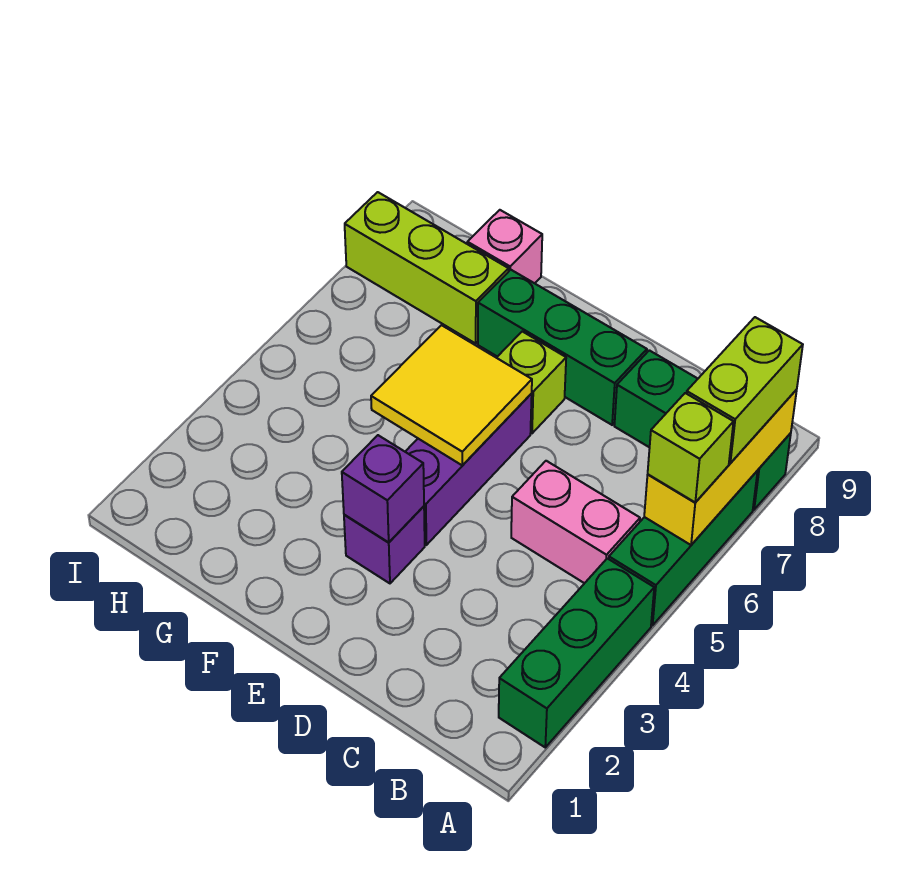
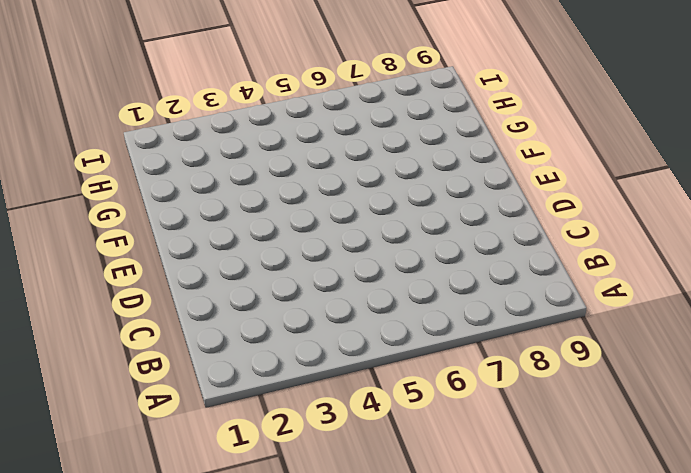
none -> green 1x3 brick [499,558,654,747]
none -> green 1x3 brick [609,471,758,625]
none -> green 1x3 brick [614,350,791,510]

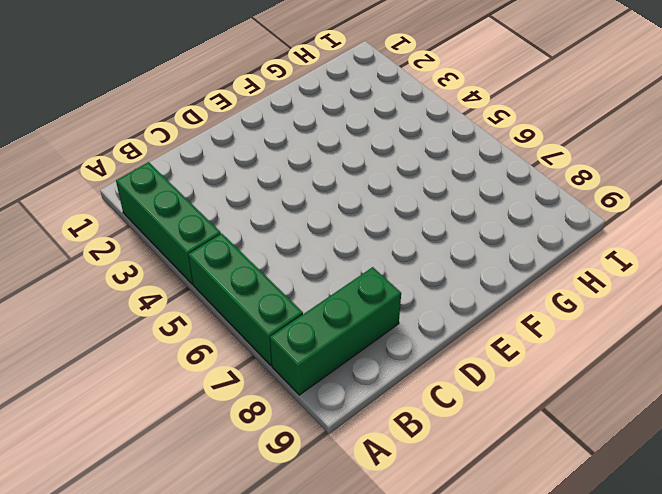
none -> pink 1x2 brick [511,461,640,583]
none -> green 1x3 brick [478,270,647,425]
none -> purple 1x1 brick [344,506,425,583]

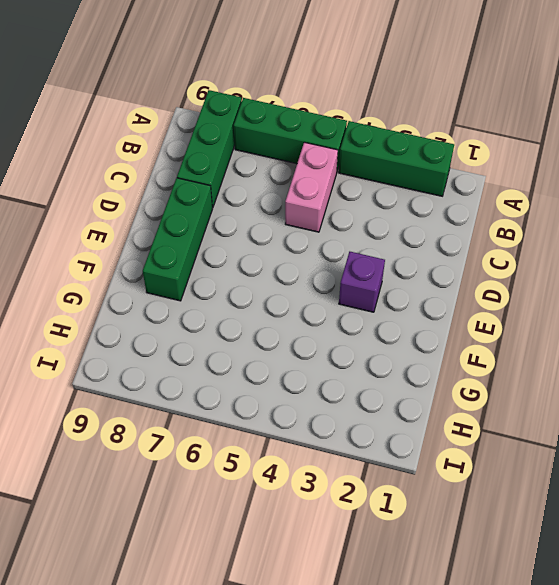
none -> purple 1x3 brick [405,394,532,545]
none -> lime 1x1 brick [497,331,566,433]
none -> lime 1x3 brick [345,192,509,343]

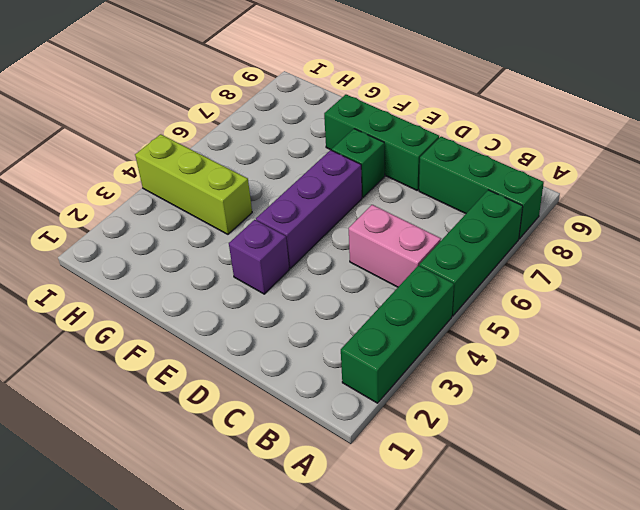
green 1x1 brick [332,129,385,197] -> lime 1x1 brick [497,331,566,433]
lime 1x3 brick [135,134,252,234] -> lime 1x3 brick moved to [345,192,509,343]
none -> pink 1x1 brick [467,210,542,283]
none -> yellow 1x3 brick [644,390,797,545]
none -> purple 1x1 brick [342,435,424,543]

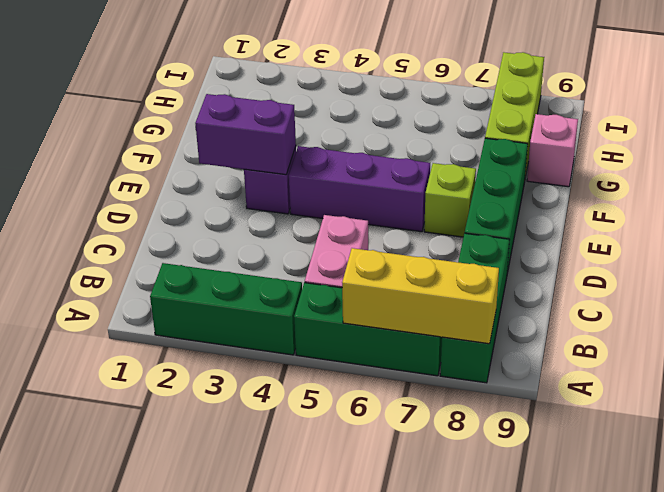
purple 1x2 brick [195,94,296,175] -> purple 1x1 brick [342,435,424,543]
none -> yellow 2x2 tile [371,325,532,465]
none -> lime 1x1 brick [648,393,733,502]
none -> lime 1x2 brick [687,317,803,463]

